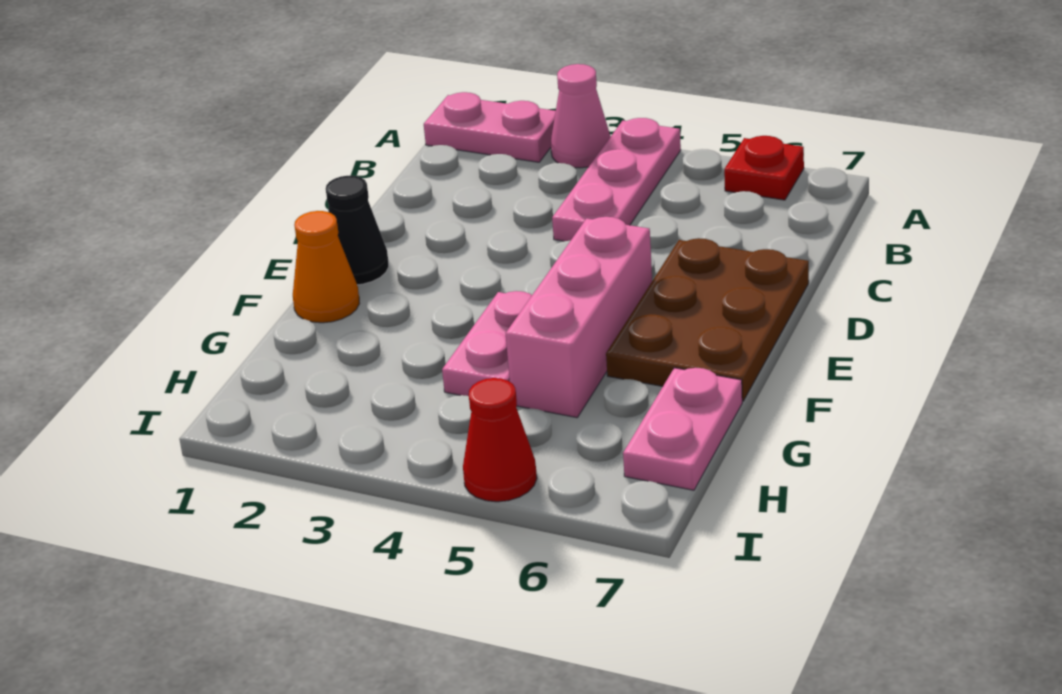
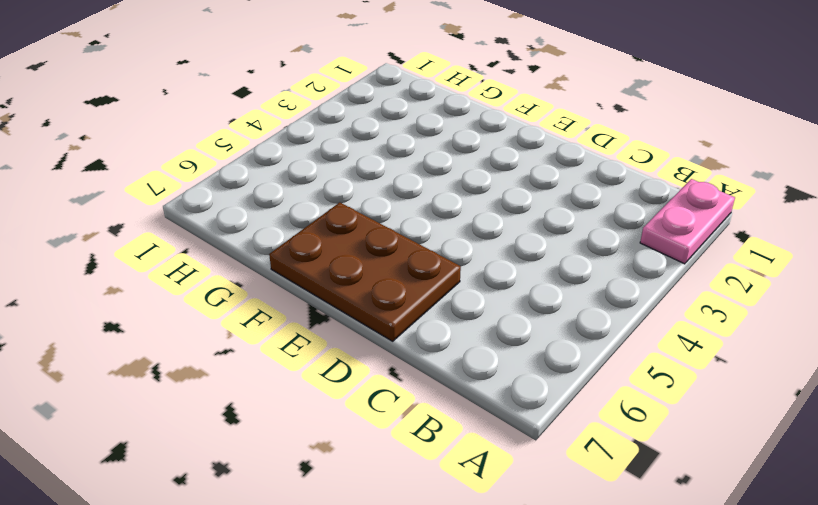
none -> pink 1x1 cone [551,64,611,168]
none -> pink 1x3 plate [552,118,681,241]

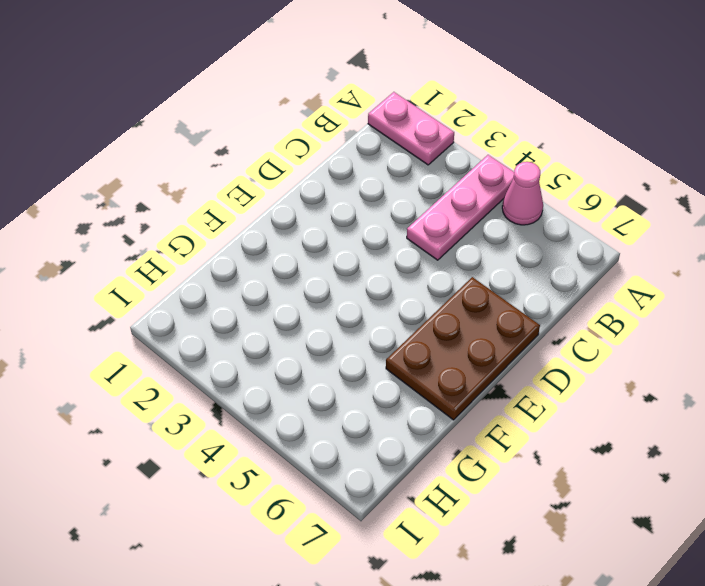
pink 1x1 cone [502,162,543,225] -> pink 1x1 cone moved to [551,64,611,168]
none -> red 1x1 plate [724,136,804,200]
none -> black 1x1 cone [326,176,389,285]

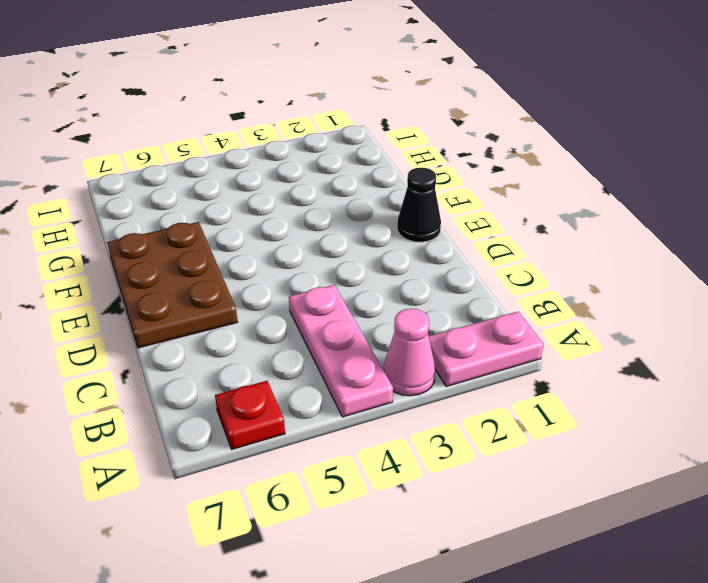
none -> pink 1x3 brick [506,217,652,418]
none -> orange 1x1 cone [293,211,359,323]

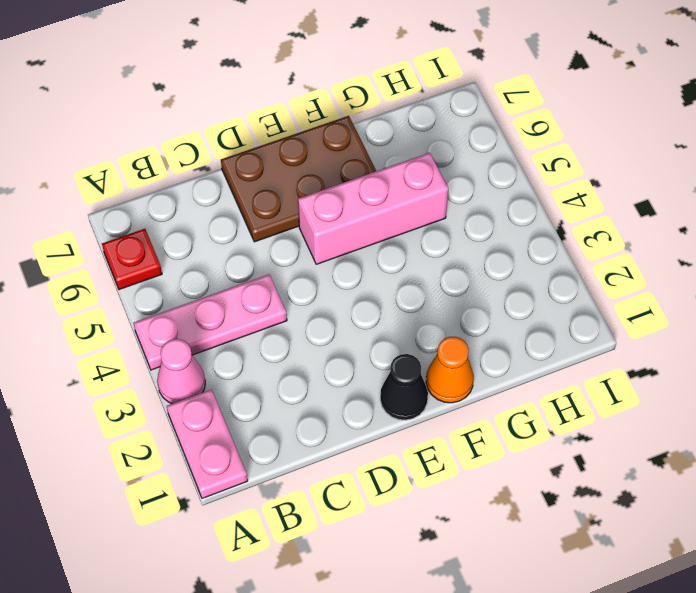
none -> pink 1x2 plate [442,291,532,396]
none -> pink 1x2 plate [623,368,742,490]

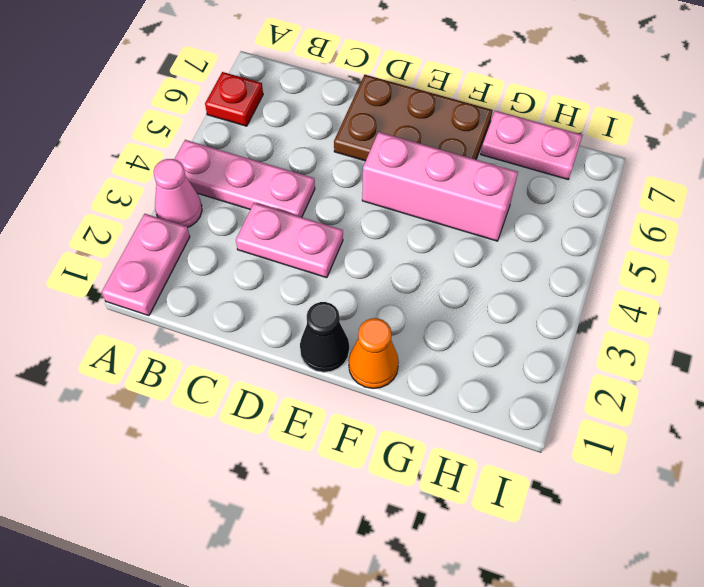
pink 1x2 plate [236,203,343,278] -> pink 1x2 plate moved to [442,291,532,396]
none -> red 1x1 cone [463,378,537,502]

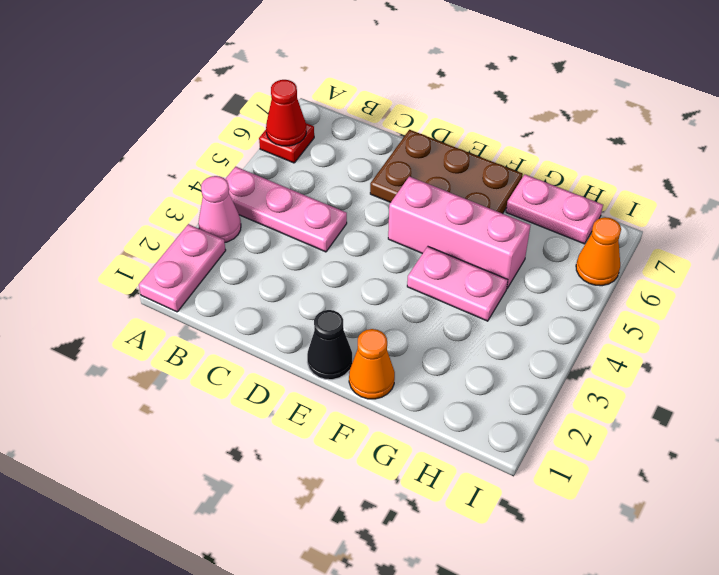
red 1x1 cone [266,80,306,146] -> red 1x1 cone moved to [463,378,537,502]
orange 1x1 cone [576,217,621,286] -> none

